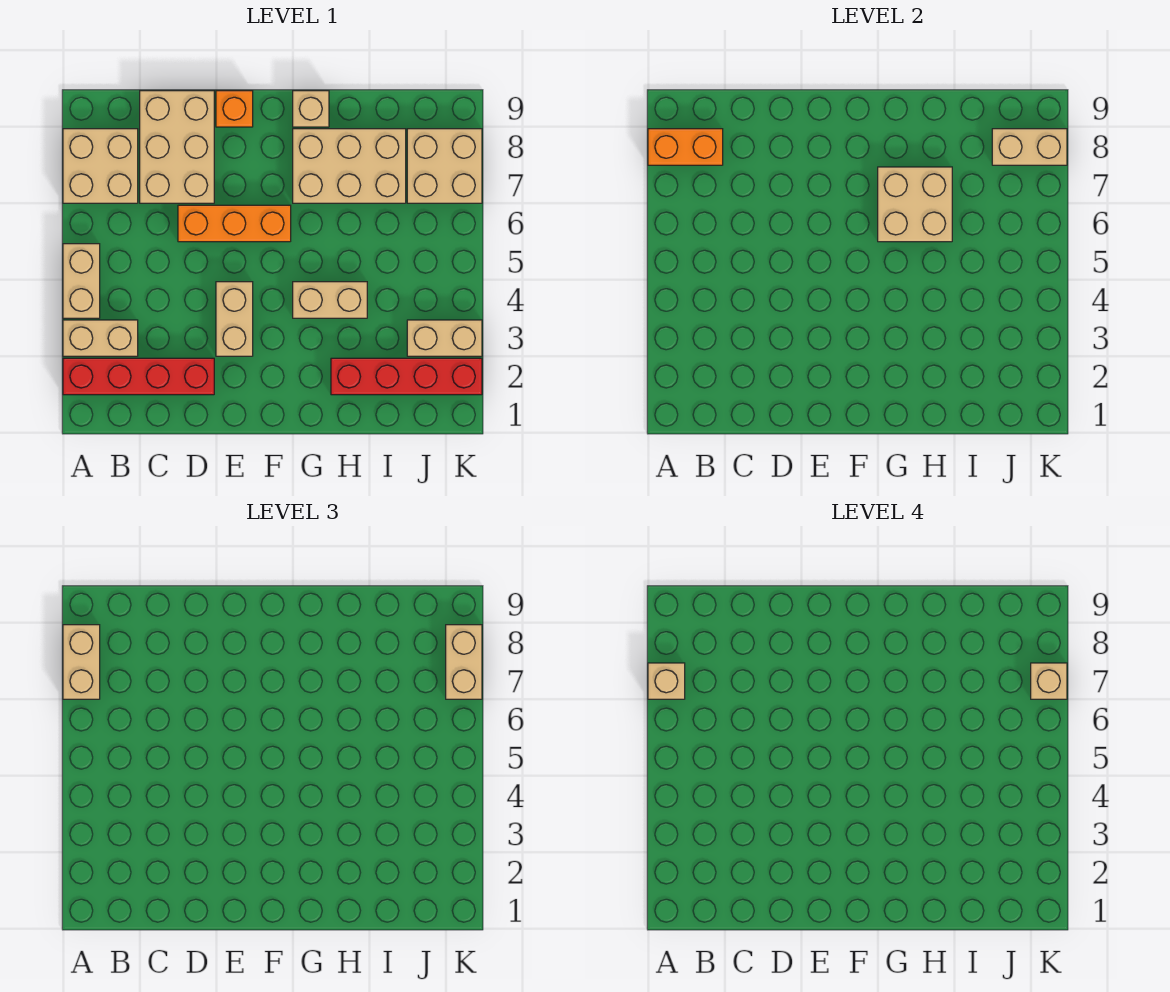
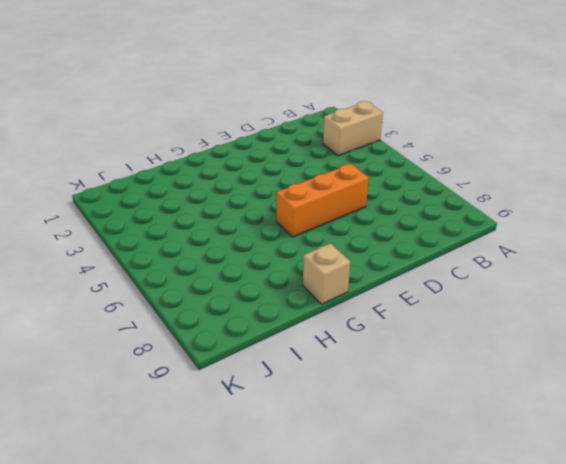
none -> red 1x4 brick [63,358,214,395]
none -> tan 1x2 brick [63,244,100,318]
none -> tan 2x2 brick [63,129,138,203]

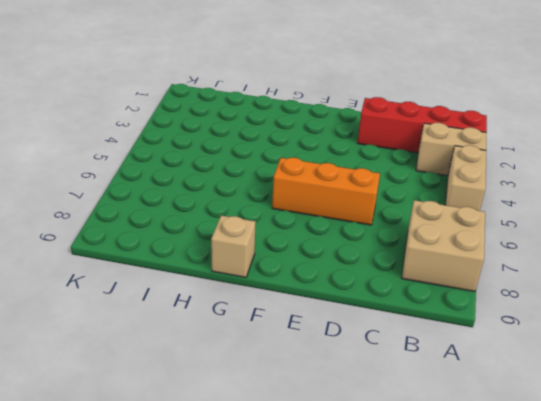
none -> tan 2x3 brick [140,91,214,203]
none -> tan 1x2 brick [216,282,253,356]
none -> orange 1x1 brick [216,91,253,127]

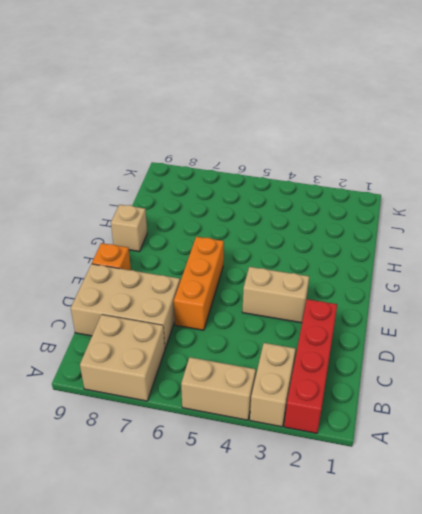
none -> tan 1x2 brick [293,282,367,318]
none -> tan 2x3 brick [293,129,406,203]
none -> red 1x4 brick [331,358,482,395]

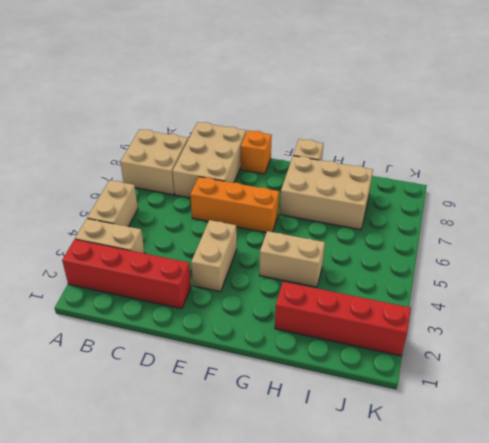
none -> tan 1x2 brick [407,320,482,356]
none -> tan 2x2 brick [407,129,482,203]
none -> orange 1x2 brick [648,129,723,165]

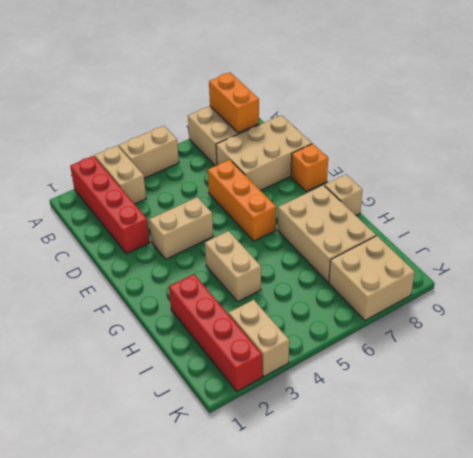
none -> tan 2x2 brick [878,167,952,242]
none -> tan 1x2 brick [992,129,1067,165]
none -> tan 1x2 brick [63,625,100,699]

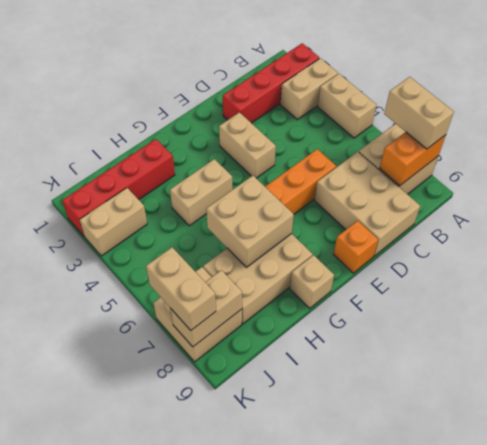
none -> tan 1x1 brick [648,663,685,699]
none -> tan 1x1 brick [1031,663,1067,699]

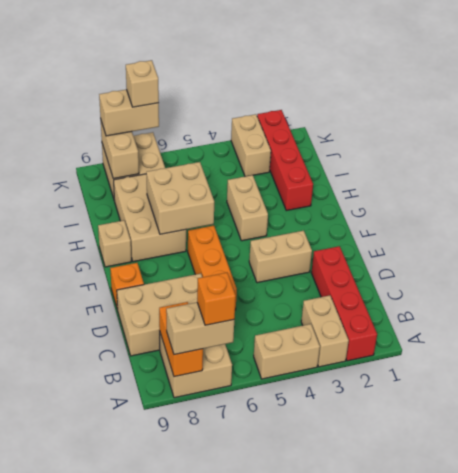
orange 1x1 brick [197,273,236,325] -> tan 1x1 brick [648,663,685,699]

